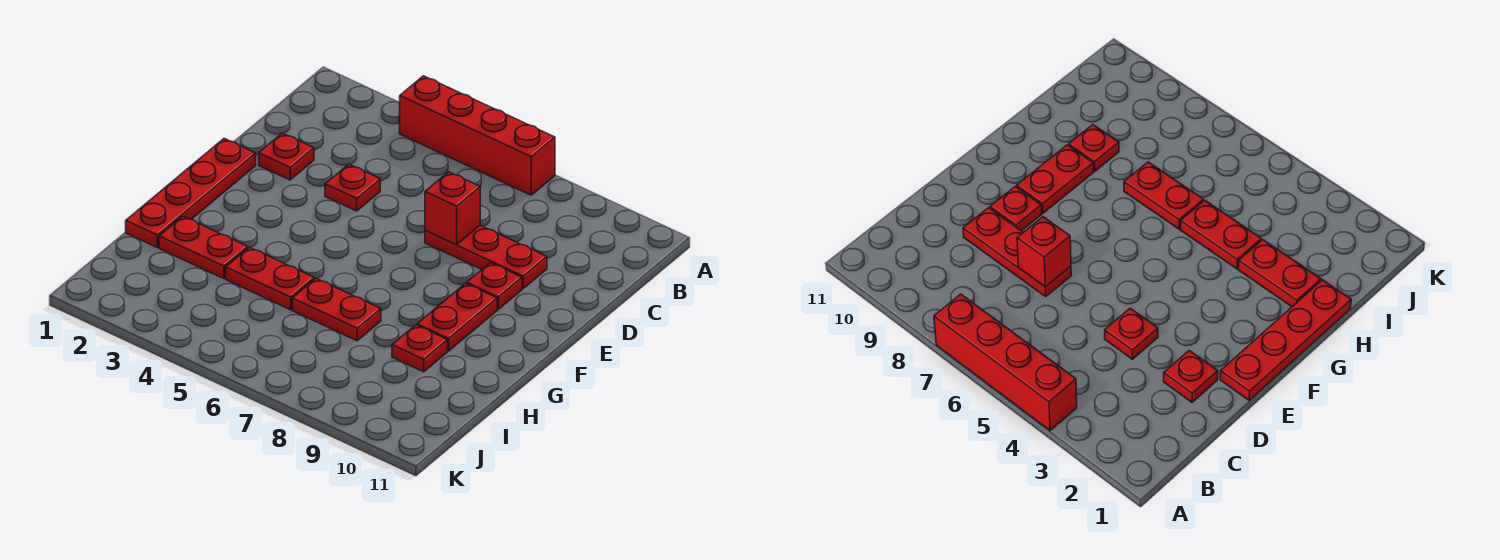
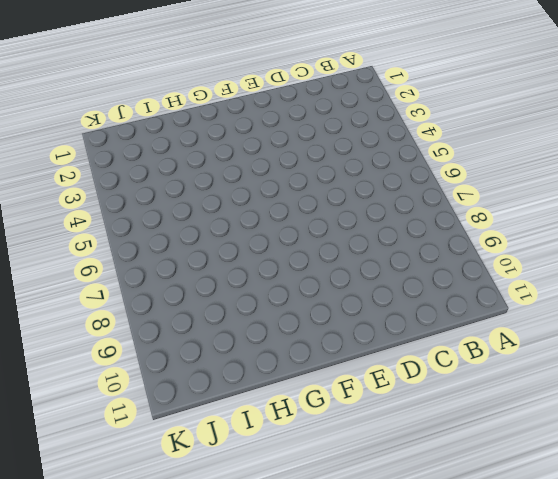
none -> red 1x4 brick [400,76,555,195]
none -> red 1x1 plate [259,133,314,180]
none -> red 1x1 plate [325,164,380,211]

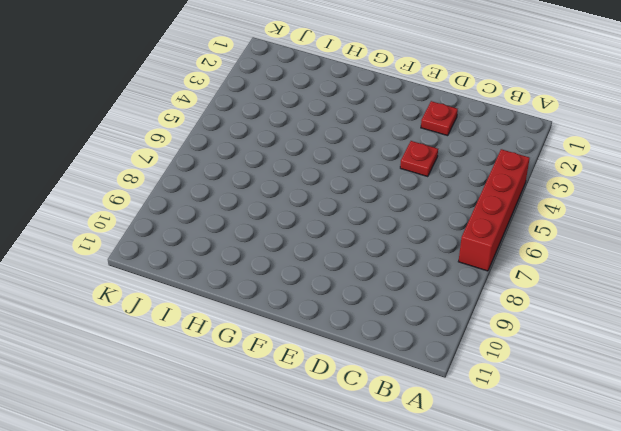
none -> red 1x3 plate [425,226,547,289]
none -> red 1x4 plate [126,139,256,247]
none -> red 1x1 plate [467,263,522,309]

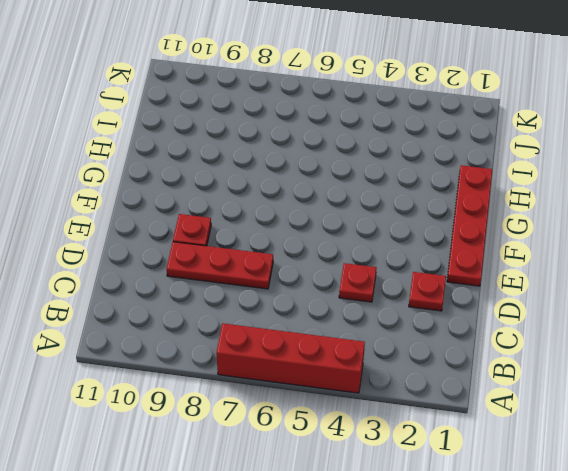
none -> red 1x2 plate [417,283,497,351]
none -> red 1x2 plate [159,216,248,279]
none -> red 1x2 plate [226,247,314,310]

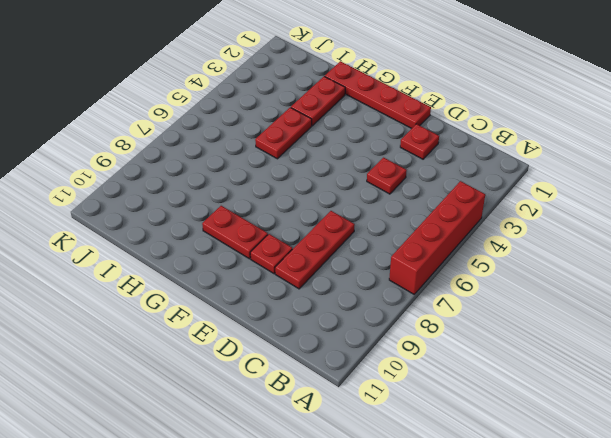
none -> red 1x2 plate [292,279,381,341]
none -> red 1x1 plate [392,325,447,372]
none -> red 1x1 brick [425,172,480,245]

